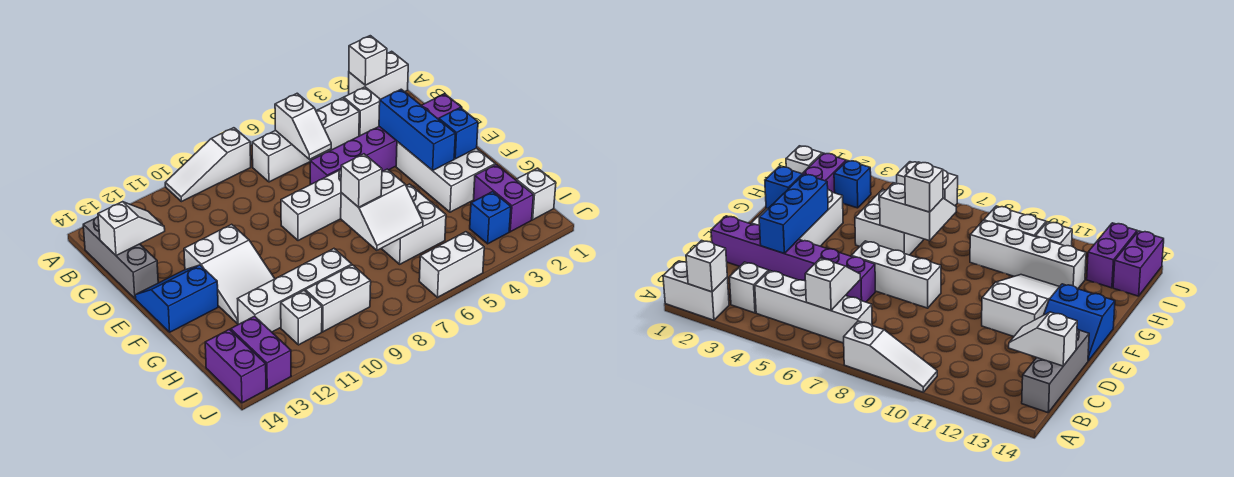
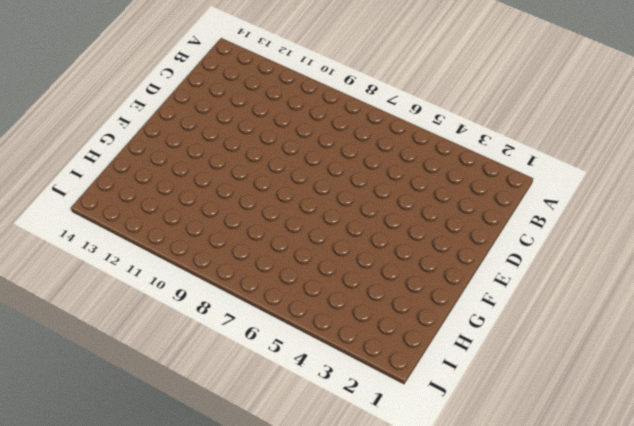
none -> white 1x2 brick [349,51,408,99]
none -> white 1x3 slope [165,128,251,202]
none -> white 1x1 brick [344,87,380,136]

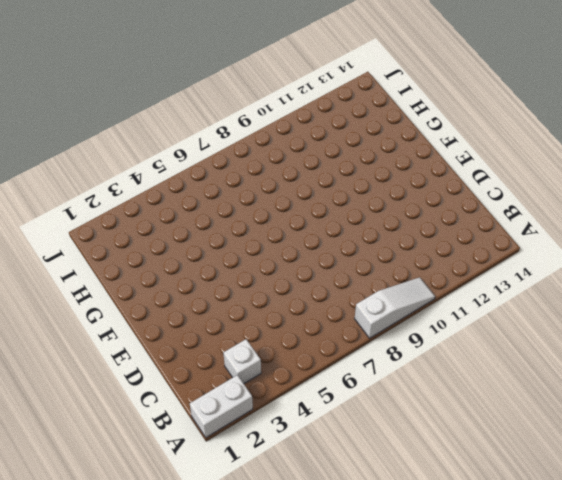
none -> white 1x4 brick [252,98,359,182]
none -> grey 1x3 brick [83,217,158,298]
none -> purple 1x6 brick [310,94,462,185]

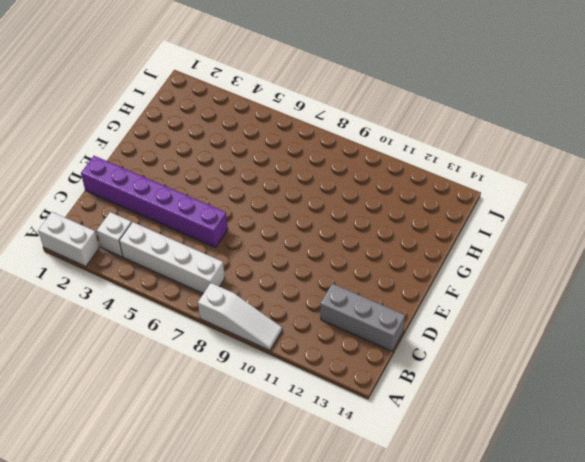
grey 1x3 brick [320,284,405,351] -> grey 1x3 brick turned to [83,217,158,298]
none -> white 2x3 brick [396,142,495,212]
none -> white 1x3 brick [281,170,341,241]
none -> white 2x3 slope [184,224,275,323]

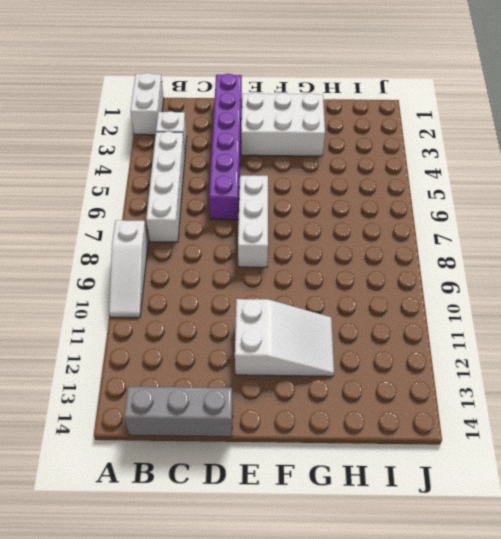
none -> blue 2x2 slope [135,265,218,332]
none -> white 2x2 brick [381,184,446,264]
none -> purple 1x2 brick [473,165,533,232]

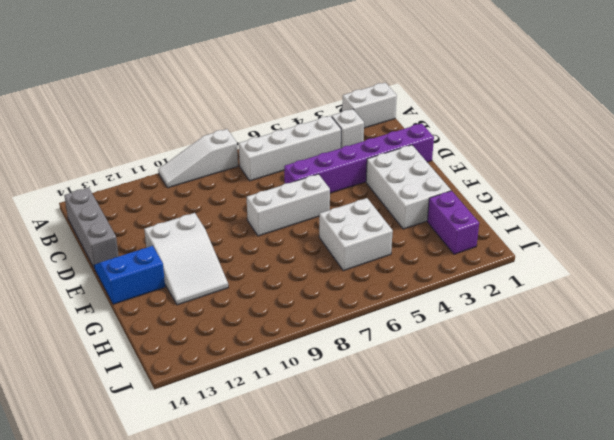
none -> white 1x4 brick [238,249,352,332]
none -> white 1x1 brick [516,168,556,220]
none -> blue 1x1 brick [470,192,511,244]

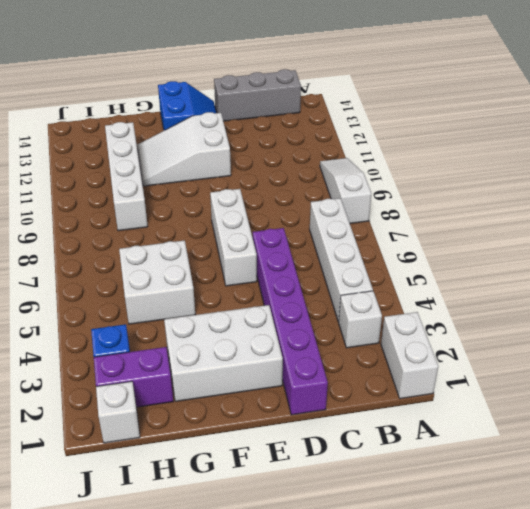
none -> white 1x2 brick [305,265,371,332]
none -> white 1x1 brick [281,291,322,345]
none -> purple 1x2 brick [231,316,291,389]

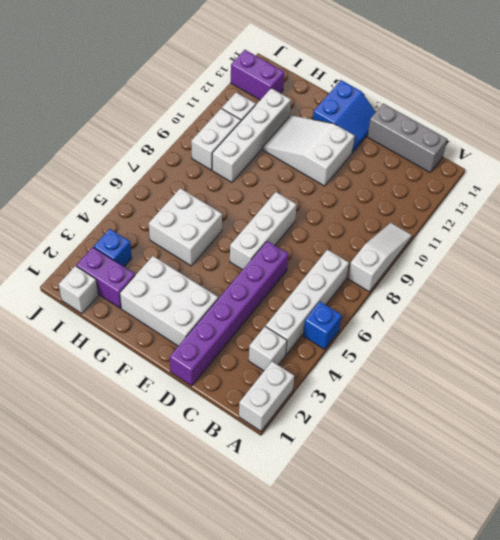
blue 1x1 brick [303,302,342,349] -> blue 1x1 brick moved to [439,108,478,159]
none -> purple 1x2 brick [205,329,266,403]
none -> white 1x2 brick [419,232,484,297]
none -> white 1x1 brick [349,36,387,85]

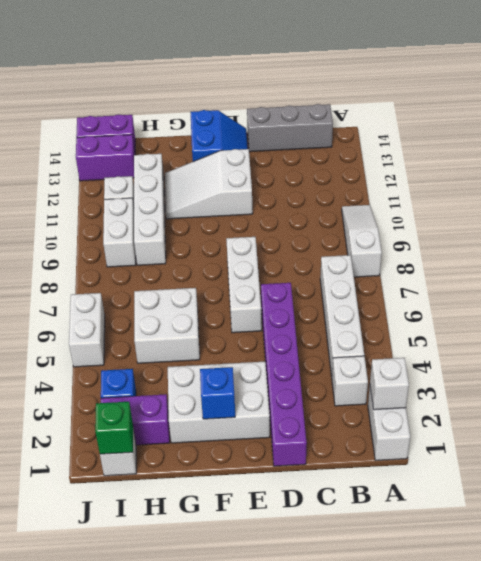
green 1x1 brick [95,402,133,454] -> none
none -> white 1x2 slope [275,93,331,159]
none -> white 1x2 slope [98,202,165,256]
none -> blue 1x3 brick [379,89,455,171]

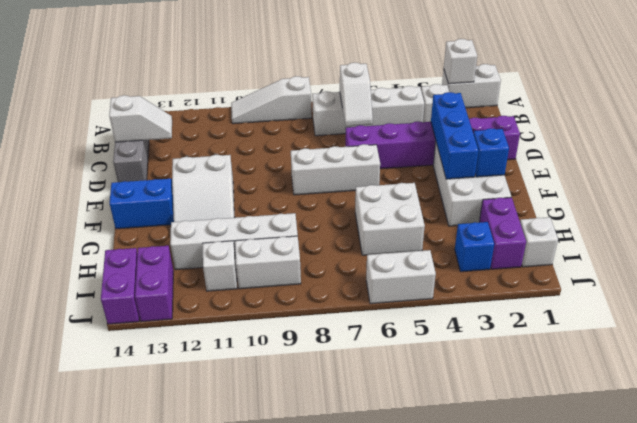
none -> white 2x2 slope [341,169,423,250]
none -> white 1x1 brick [341,154,382,207]

